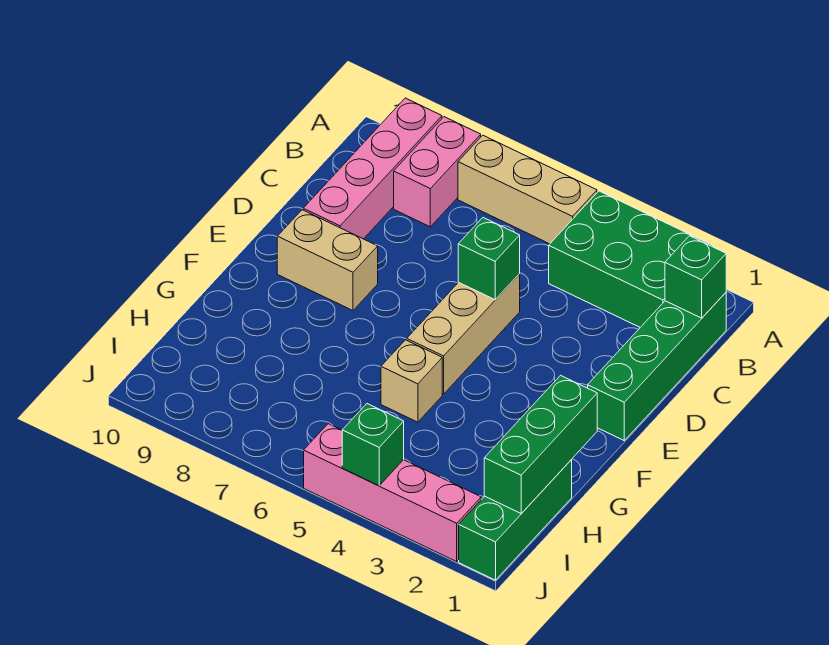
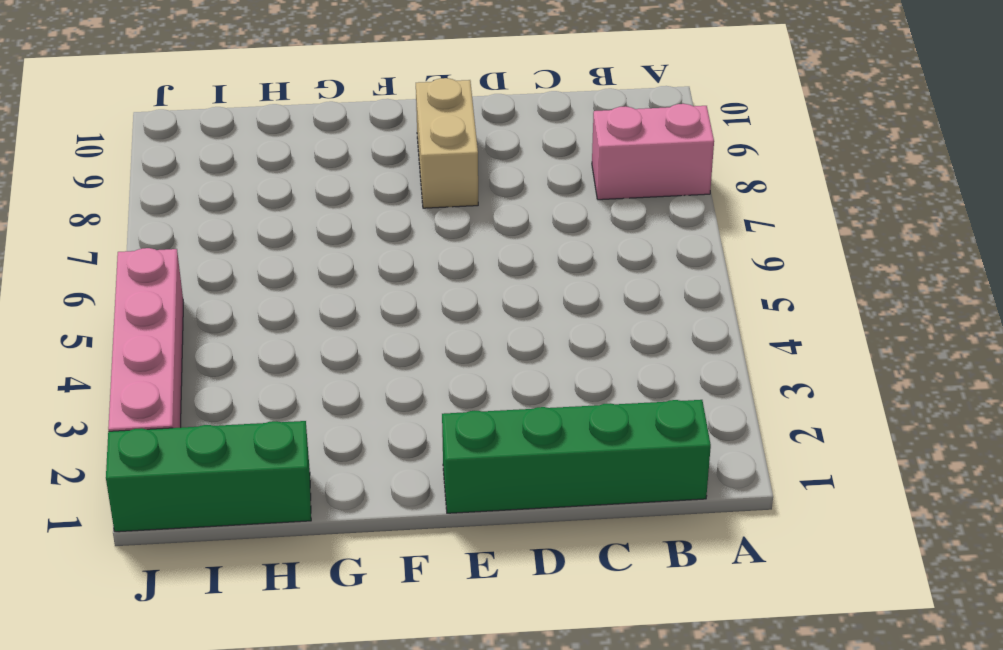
none -> green 2x3 brick [549,191,713,327]
none -> tan 1x3 brick [458,135,597,244]
none -> pink 1x4 brick [303,98,442,239]

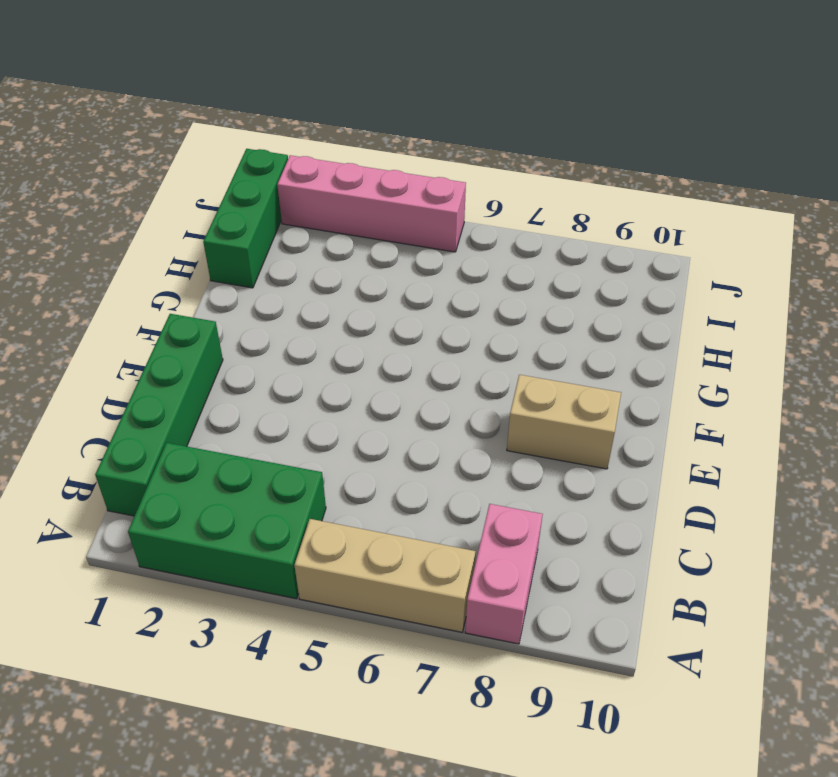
none -> pink 1x4 brick [303,98,442,239]
none -> tan 1x3 brick [407,274,520,394]
none -> tan 1x1 brick [381,340,442,422]

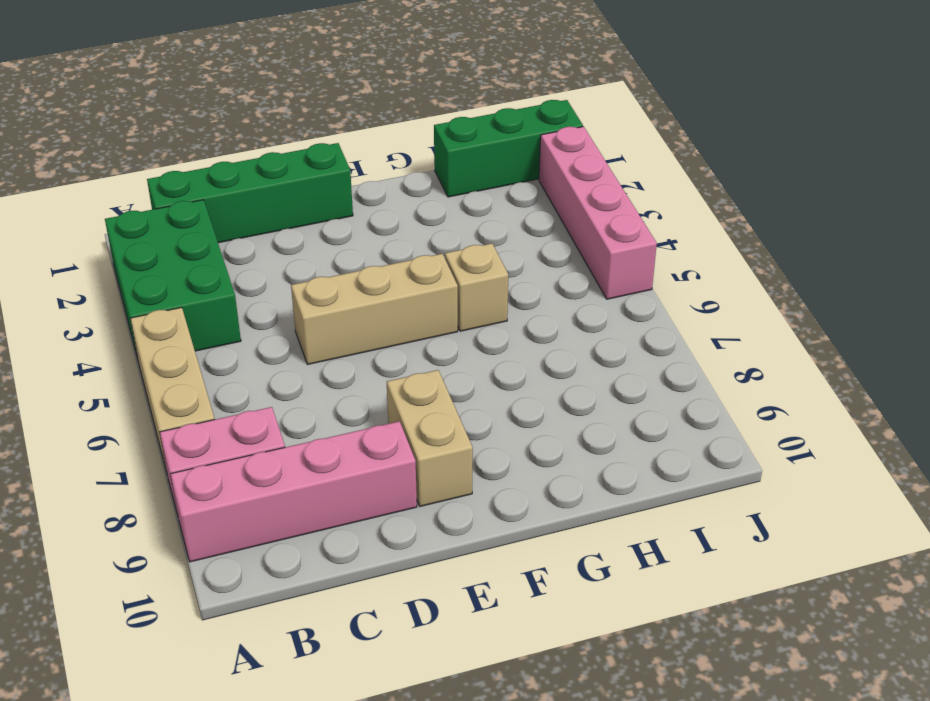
none -> green 1x1 brick [665,236,726,318]
none -> green 1x1 brick [458,218,520,300]
none -> green 1x3 brick [484,375,597,513]

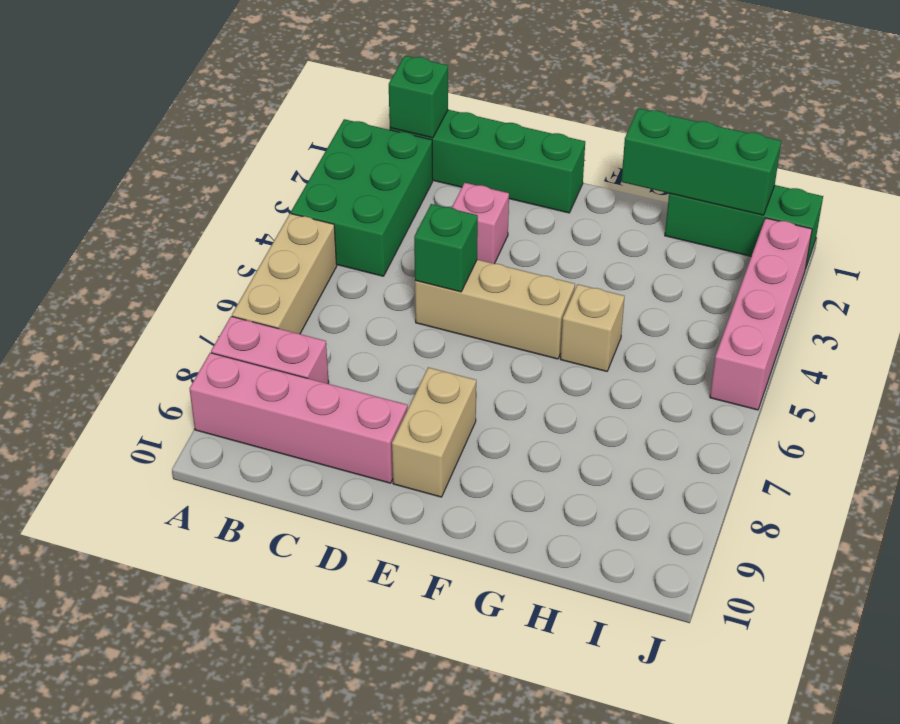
pink 1x1 brick [452,183,509,264] -> none
none -> green 1x1 brick [342,404,404,486]

